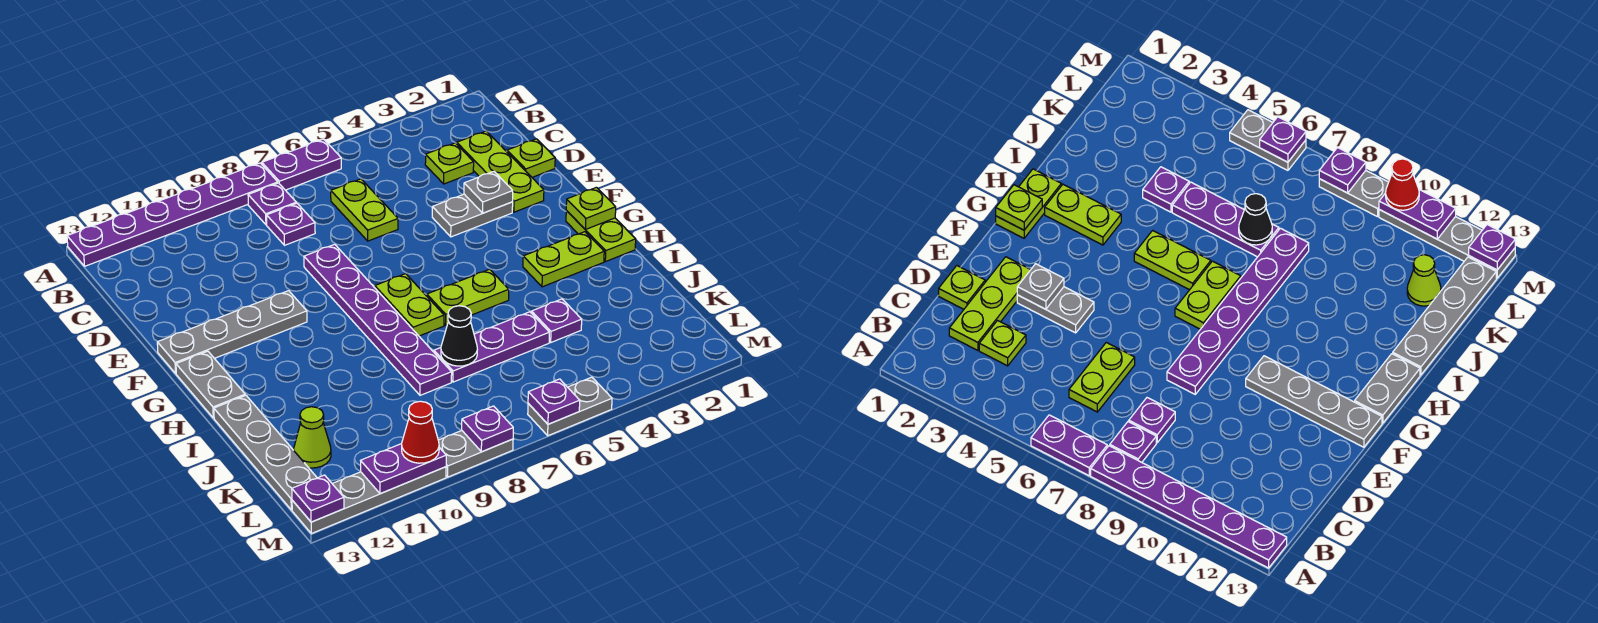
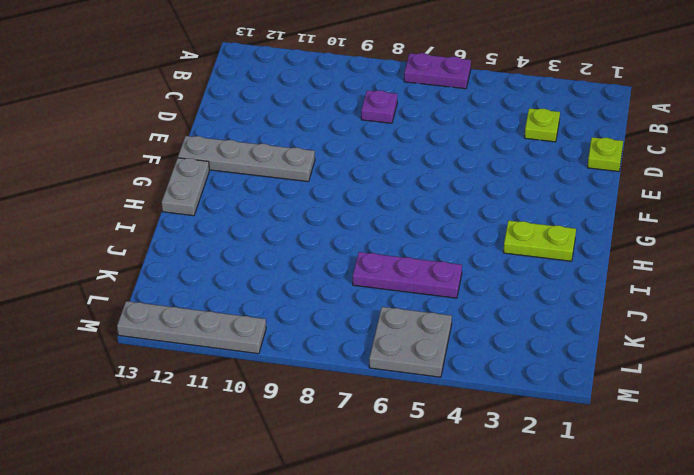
grey 2x2 plate [369,307,452,377] -> grey 1x2 plate [528,377,612,436]
none -> purple 1x6 plate [67,163,278,266]
none -> purple 1x1 plate [248,183,296,225]
none -> lime 1x3 plate [457,131,544,212]
none -> lime 1x2 plate [331,179,398,241]

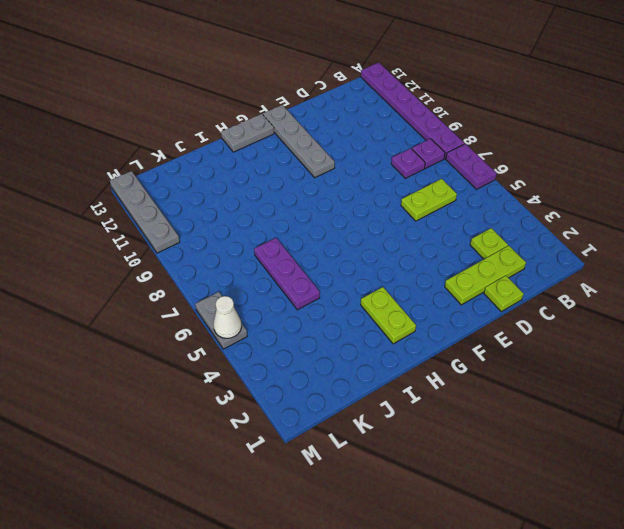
white 1x1 cone [214,296,242,338] -> none
none -> grey 1x2 plate [432,194,513,237]
none -> purple 1x6 plate [304,244,452,395]
none -> lime 1x2 plate [566,211,636,262]
none -> lime 1x2 plate [375,274,444,336]

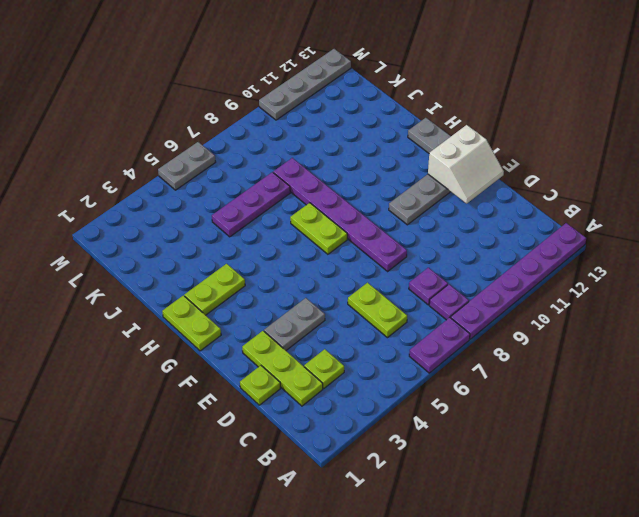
white 2x2 slope [428,125,504,204] -> none
none -> lime 1x2 plate [427,269,509,325]
none -> grey 1x4 plate [214,395,317,510]
none -> purple 1x1 plate [532,299,582,342]
none -> lime 1x1 cone [294,407,331,468]

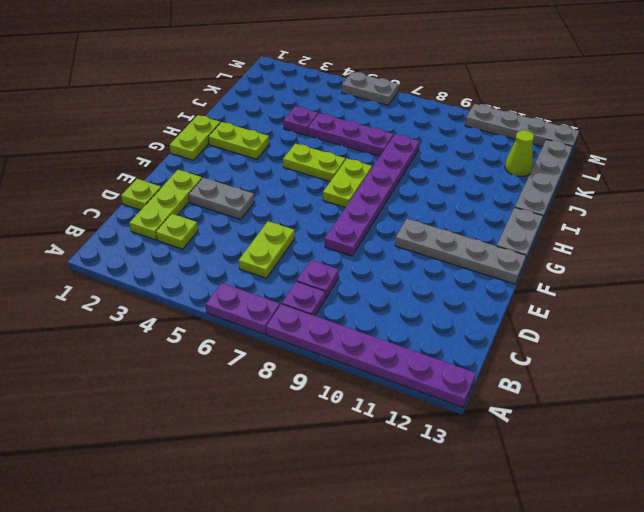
none -> grey 1x2 plate [438,430,513,477]
none -> grey 1x1 plate [464,172,513,213]
none -> lime 1x1 plate [566,187,616,230]
none -> black 1x1 cone [441,306,477,366]

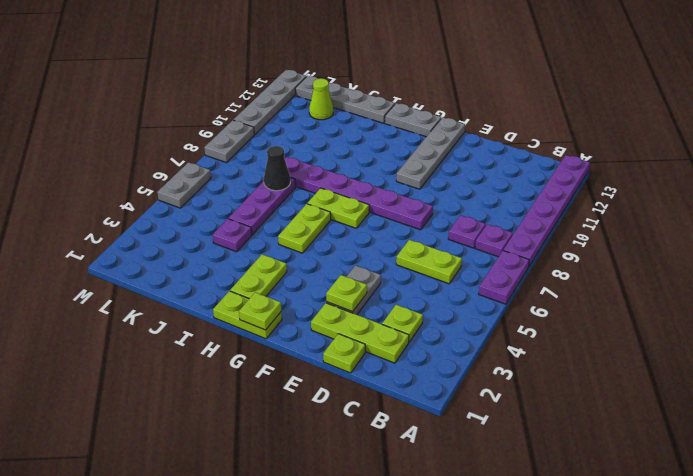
lime 1x1 plate [326,275,367,312] -> grey 1x1 plate [464,172,513,213]
none -> purple 1x1 plate [528,379,580,424]
none -> purple 1x1 plate [462,406,513,452]
none -> purple 1x2 plate [361,444,446,494]
none -> purple 1x1 plate [292,475,344,522]

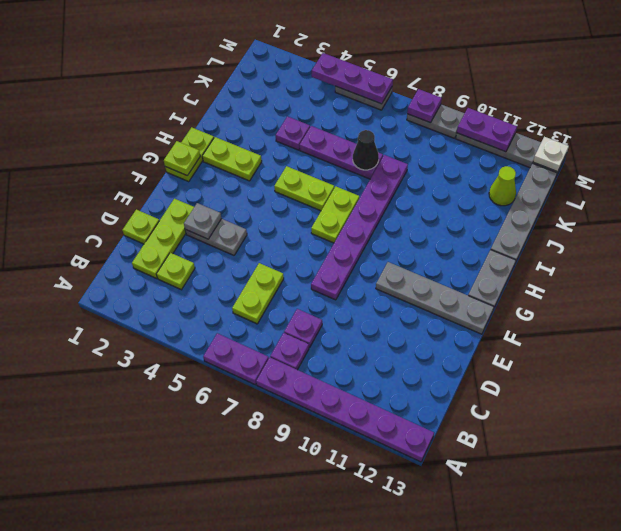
purple 1x3 plate [312,53,393,104] -> purple 1x1 plate [528,379,580,424]
white 1x1 plate [533,137,569,172] -> purple 1x1 plate [292,475,344,522]
none -> red 1x1 cone [402,401,439,463]

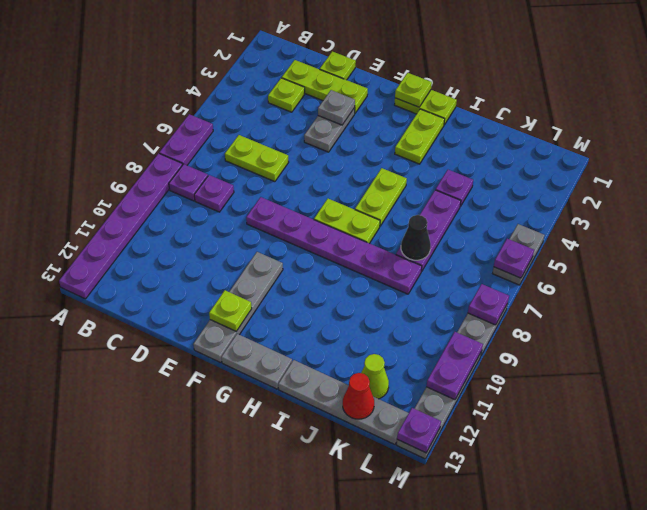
lime 1x1 plate [209,290,252,331] -> none
red 1x1 cone [343,373,374,419] -> red 1x1 cone moved to [402,401,439,463]

